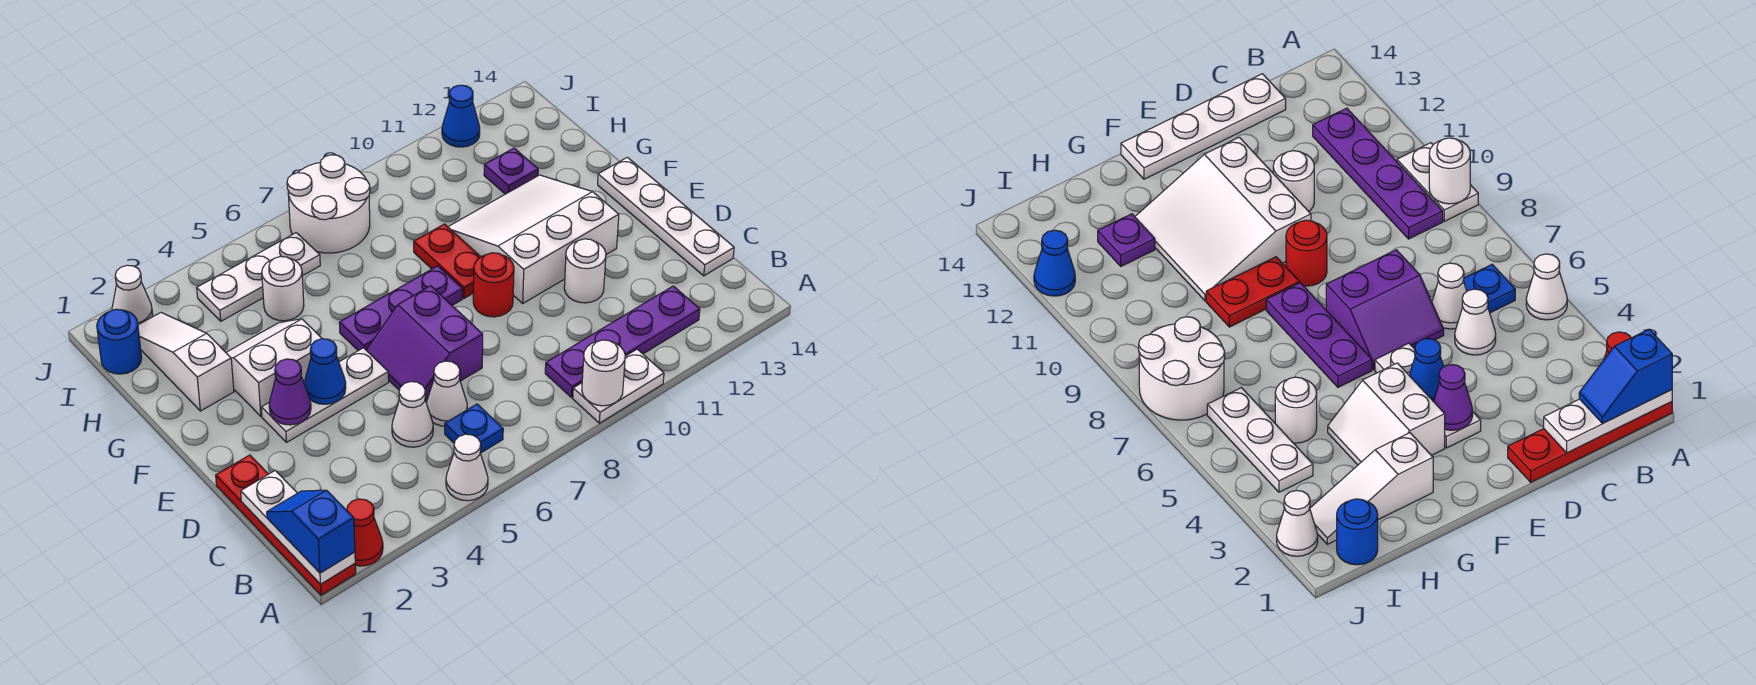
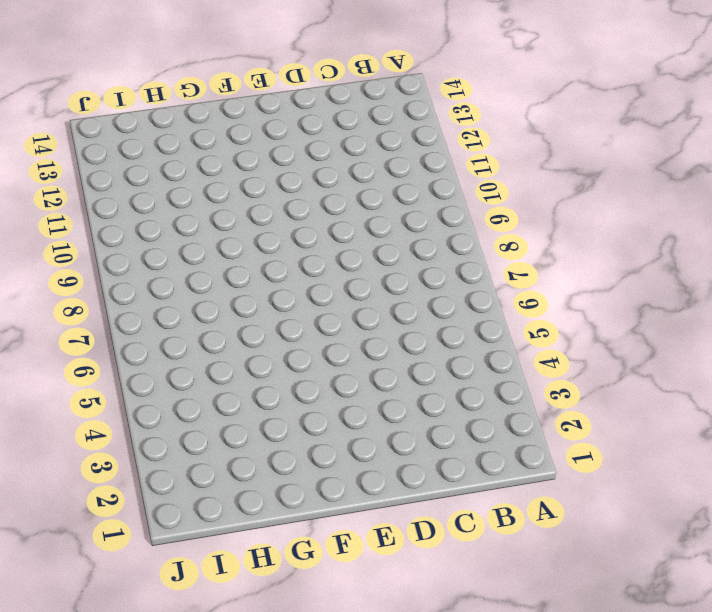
none -> red 1x4 plate [216,455,356,595]
none -> red 1x1 cone [347,499,383,566]
none -> white 1x1 cone [446,434,488,501]
none -> white 1x2 plate [573,349,664,423]

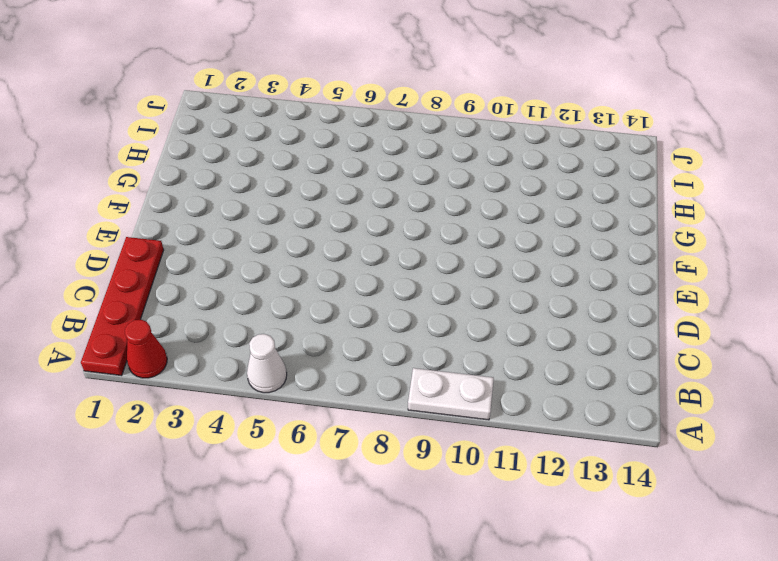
none -> blue 1x1 plate [445,404,503,453]
none -> purple 1x4 plate [545,286,700,398]
none -> white 1x1 cone [392,382,433,447]
none -> white 1x1 cone [427,361,467,426]

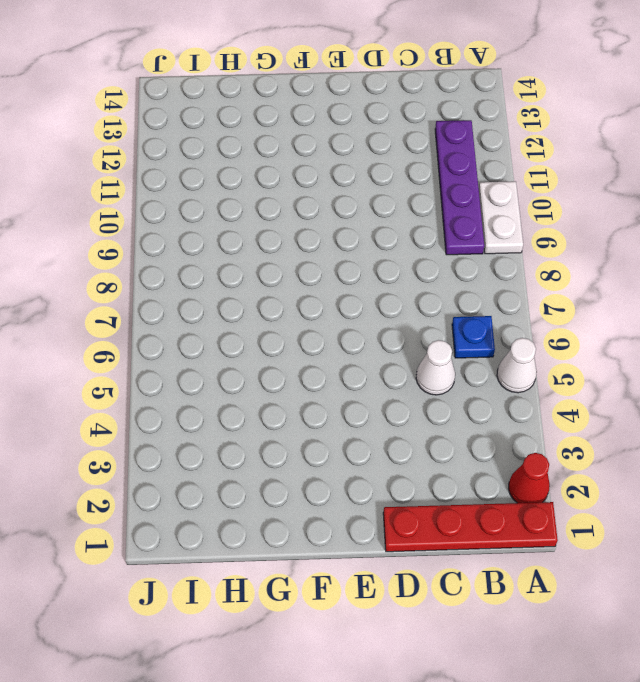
none -> white 1x1 cone [427,361,467,426]
none -> white 1x4 plate [598,157,734,276]
none -> purple 2x2 slope [366,286,483,401]
none -> white 1x1 round brick [564,239,606,303]

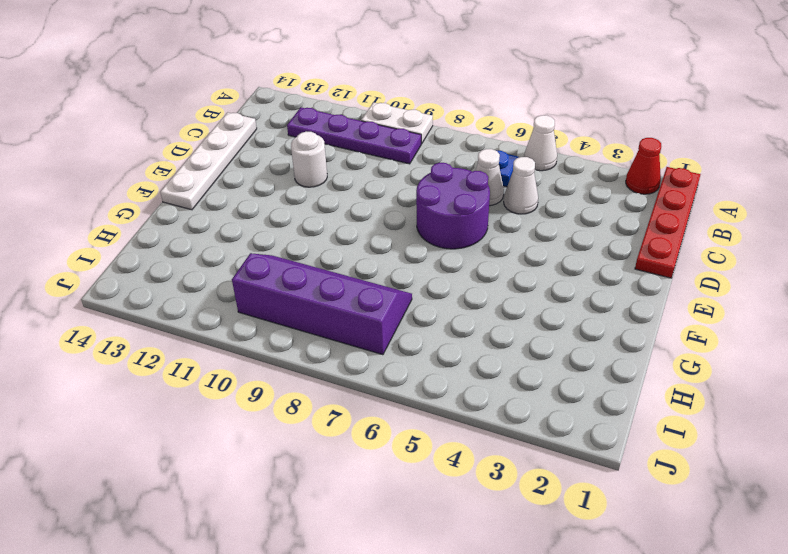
purple 2x2 round brick [416,163,490,249] -> purple 2x2 slope [366,286,483,401]
purple 2x4 slope [232,253,412,355] -> white 2x2 round brick [287,155,370,253]
none -> white 1x3 plate [261,348,389,442]
none -> red 1x1 round brick [473,253,514,317]
none -> white 3x3 slope [448,175,619,303]
none -> white 2x2 slope [226,319,322,416]

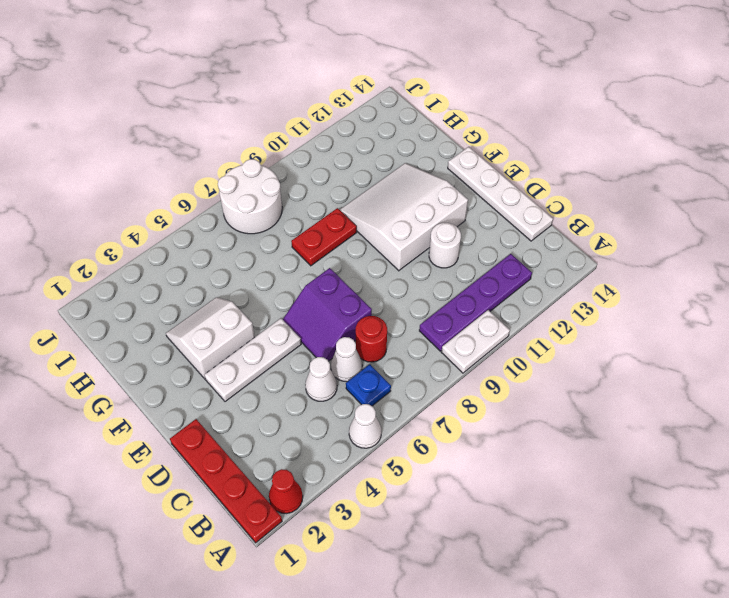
red 1x1 round brick [356,316,387,362] -> red 1x1 round brick moved to [473,253,514,317]
red 1x2 plate [291,208,357,266] -> red 1x2 plate turned to [414,224,481,298]
none -> purple 1x3 plate [339,266,462,351]
none -> white 1x3 slope [138,313,234,411]
none -> white 1x1 round brick [262,257,304,321]
none -> purple 1x1 plate [484,148,538,194]

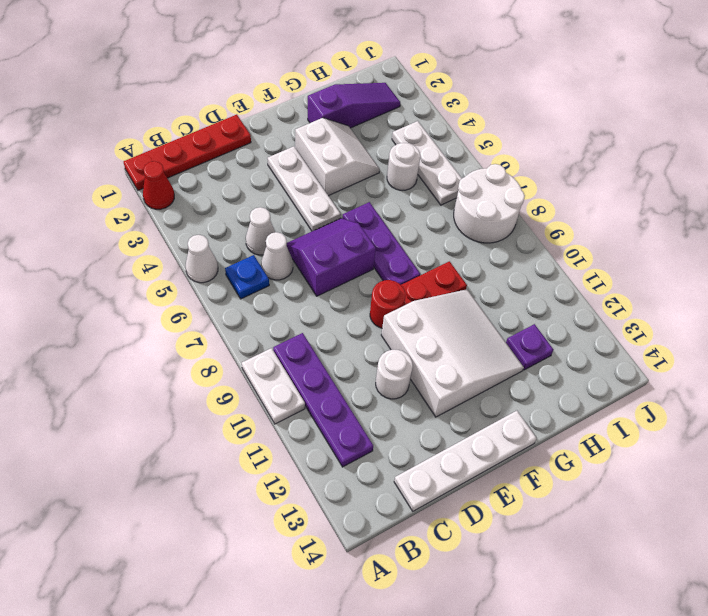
purple 1x3 slope [308,83,400,128] -> white 1x3 slope [138,313,234,411]
none -> blue 1x1 round brick [97,309,142,374]
none -> white 1x1 cone [112,265,153,325]
none -> blue 1x1 cone [442,85,480,147]
none -> white 1x3 plate [241,471,355,584]

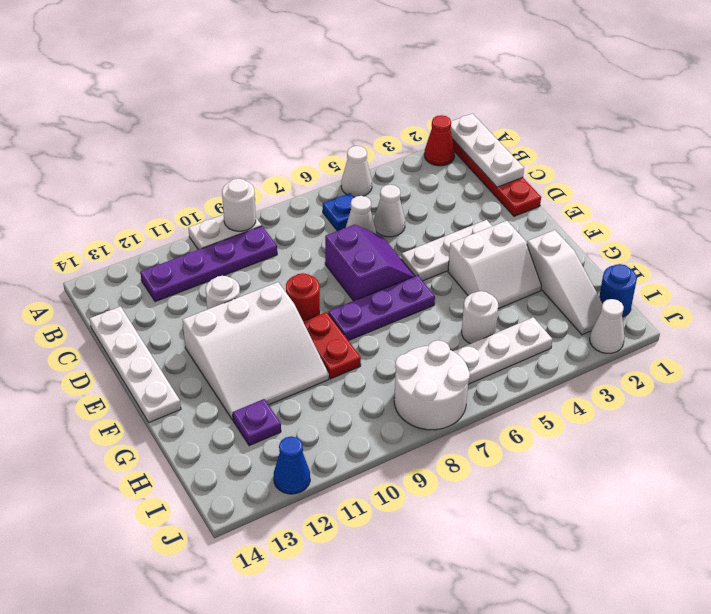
none -> purple 1x1 cone [269,359,311,425]
none -> blue 1x1 cone [304,339,346,404]
none -> blue 1x2 slope [267,490,355,573]

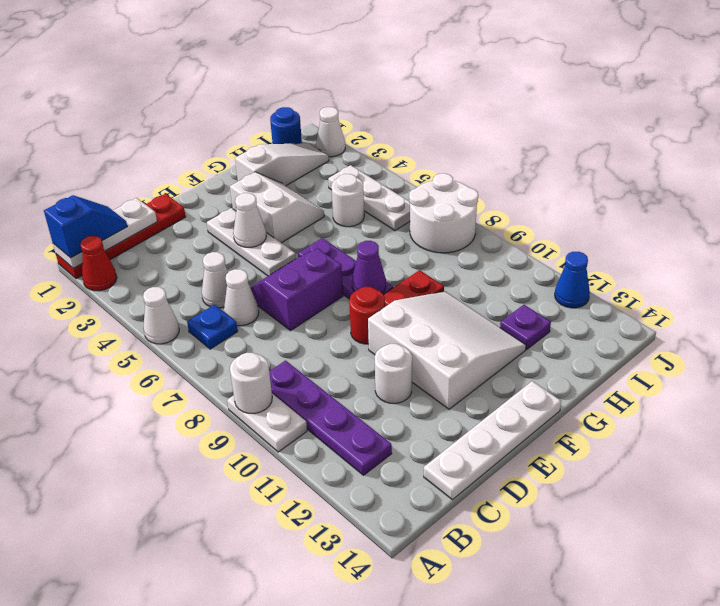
white 1x1 cone [233,193,266,247] -> blue 1x1 cone [304,339,346,404]
purple 1x1 cone [352,241,386,293] -> purple 1x1 cone moved to [269,359,311,425]

